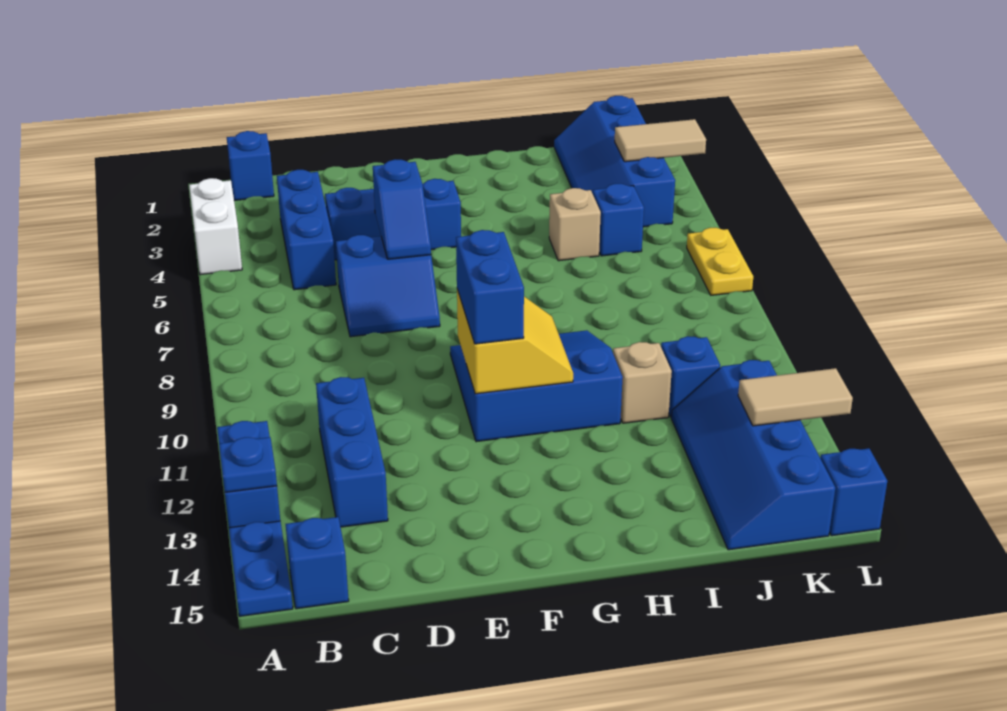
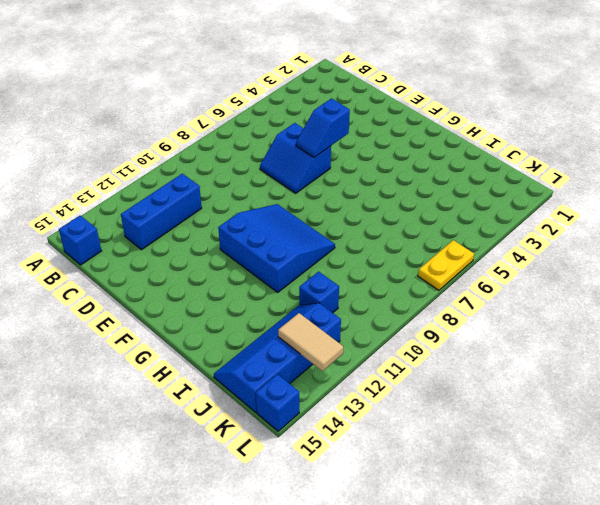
none -> white 1x2 brick [189,178,242,275]
none -> blue 1x2 brick [217,421,280,528]
none -> blue 1x2 plate [229,521,293,616]

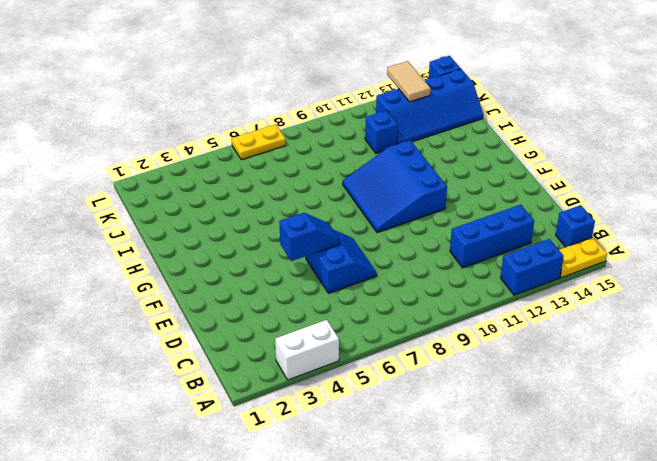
yellow 1x2 plate [559,237,607,278] -> blue 1x2 plate [229,521,293,616]
none -> blue 1x1 brick [227,131,274,200]
none -> blue 1x3 brick [277,170,336,290]
none -> blue 1x3 brick [325,179,461,260]

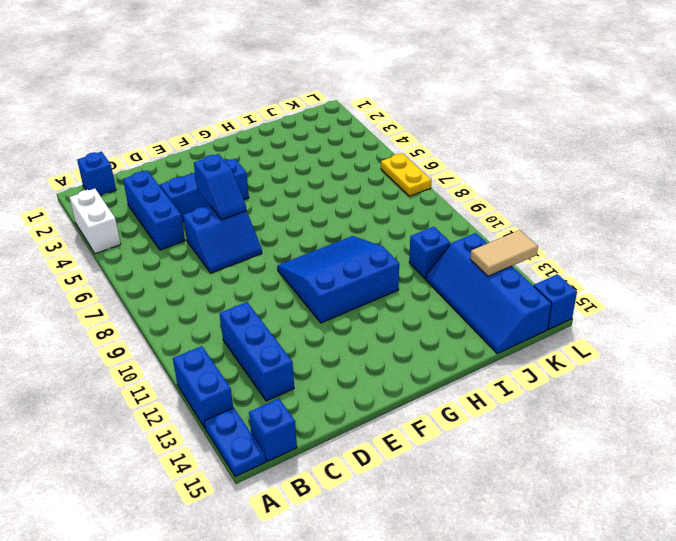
none -> tan 1x1 brick [549,188,601,261]
none -> tan 1x1 brick [613,342,672,423]
none -> blue 2x4 slope [554,96,675,227]

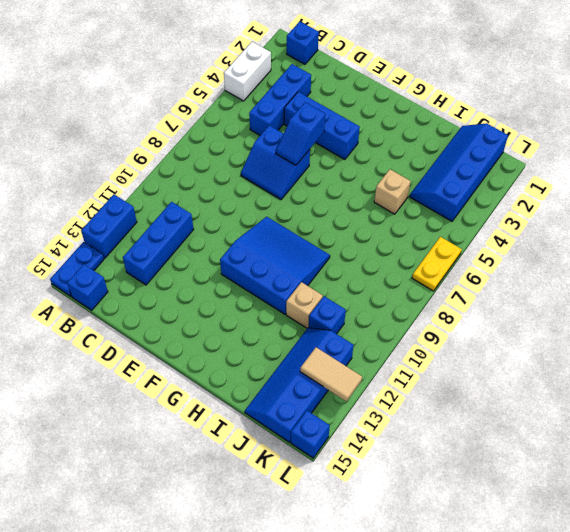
none -> blue 1x1 brick [593,184,644,256]
none -> blue 1x1 plate [219,437,277,492]
none -> yellow 2x2 slope [457,289,573,394]

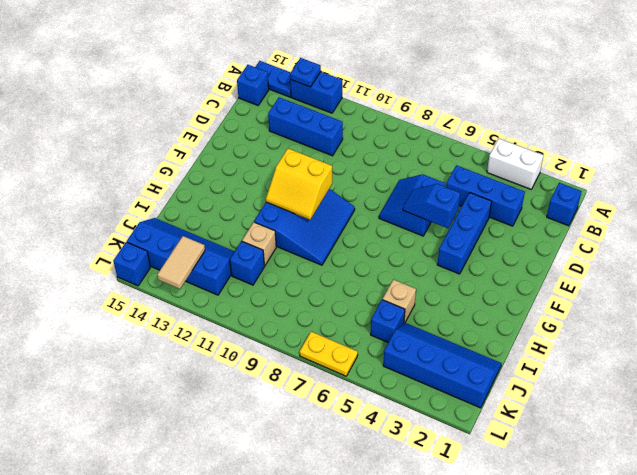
none -> tan 1x2 tile [615,119,706,162]
none -> blue 1x2 brick [456,230,524,344]

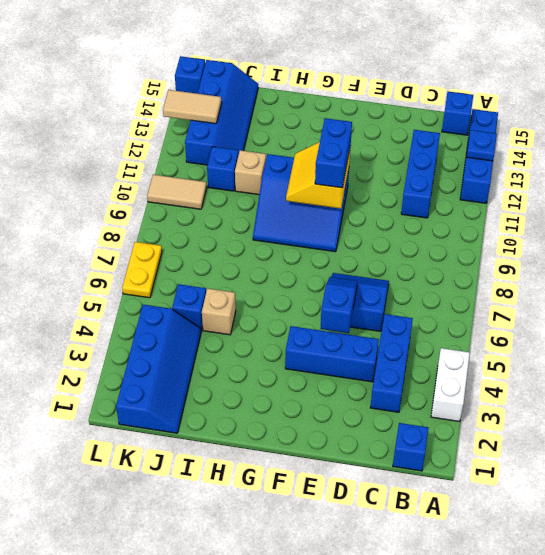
tan 1x2 tile [147,175,207,209] -> tan 1x2 tile moved to [615,119,706,162]

